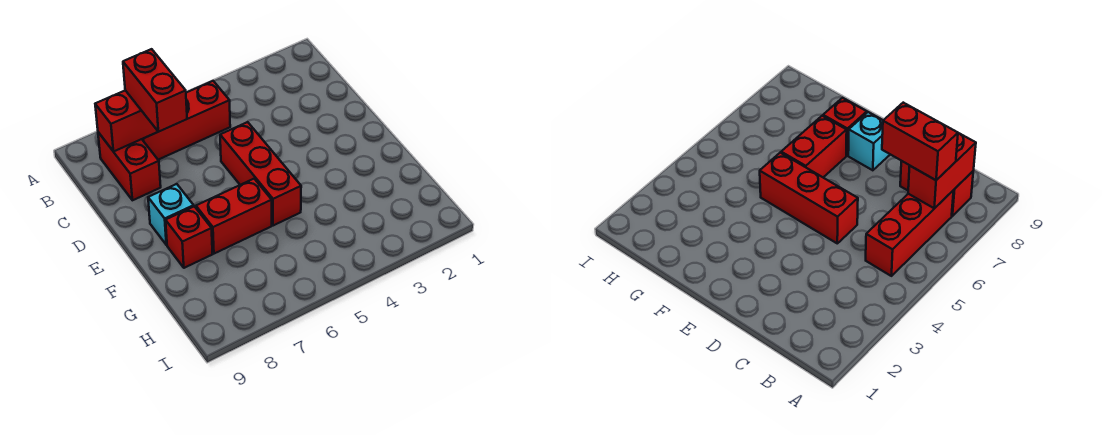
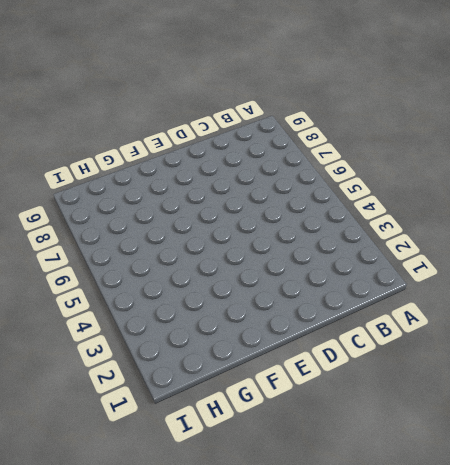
none -> red 1x3 brick [142,81,230,160]
none -> red 1x2 brick [98,132,161,200]

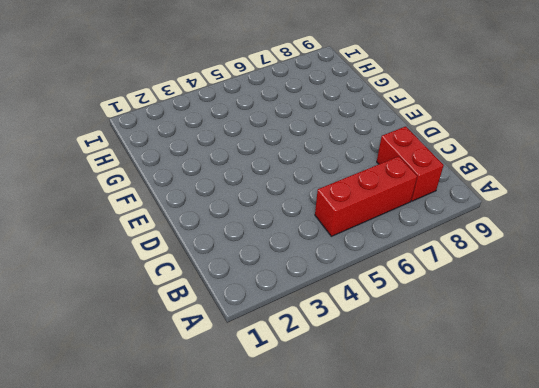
none -> red 1x3 brick [220,122,301,226]
none -> cyan 1x1 brick [148,184,194,245]

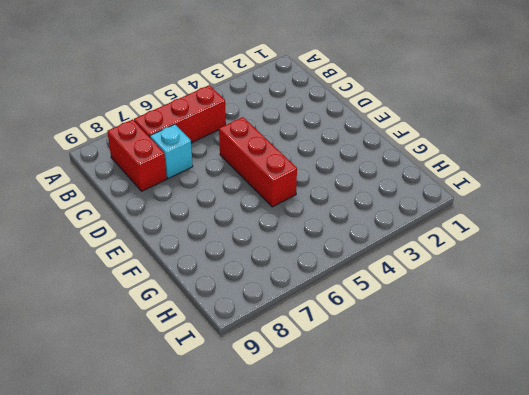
cyan 1x1 brick [150,124,193,179] -> cyan 1x1 brick moved to [148,184,194,245]
none -> red 1x2 brick [196,179,272,254]
none -> red 1x1 brick [166,206,212,268]

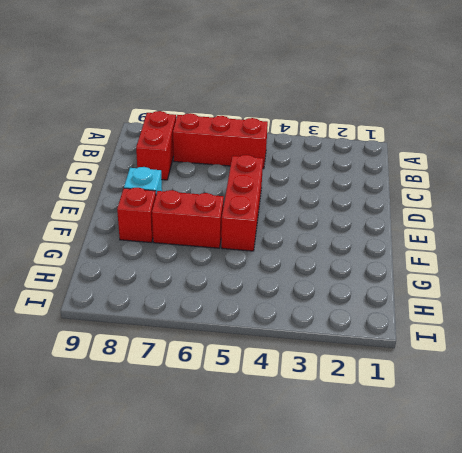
none -> red 1x2 brick [95,90,158,152]
none -> red 1x2 brick [123,49,187,132]

